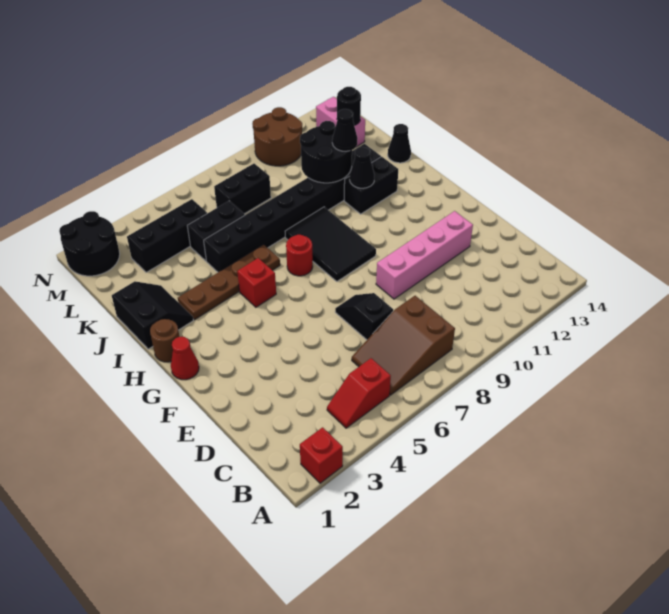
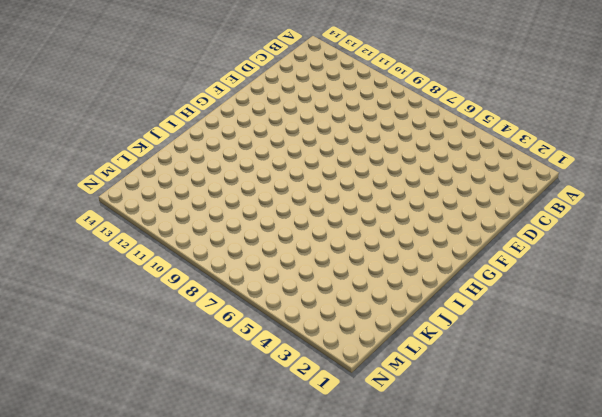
none -> red 1x1 brick [300,427,343,483]
none -> red 1x2 slope [327,358,391,428]
none -> brown 2x3 slope [352,296,455,395]

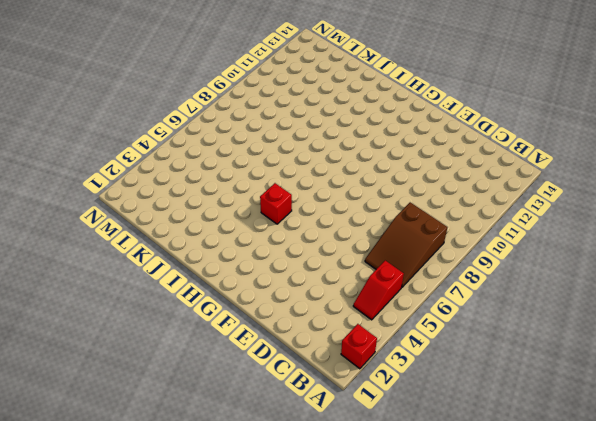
none -> black 1x2 slope [335,293,393,340]
none -> pink 1x4 brick [376,211,473,299]
none -> red 1x1 cone [171,337,199,380]

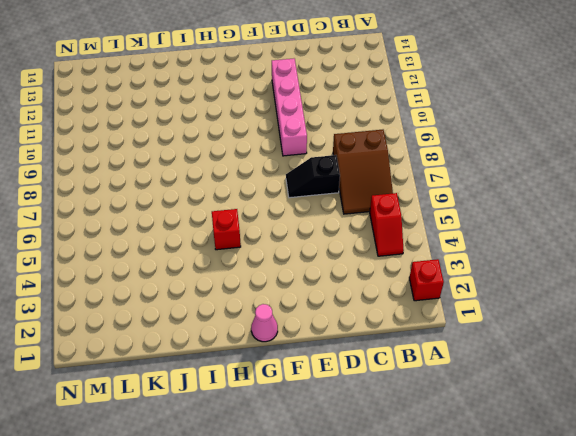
pink 1x1 cone [251,304,278,342] -> red 1x1 cone [171,337,199,380]
none -> black 2x3 tile [285,207,376,281]
none -> brown 1x1 round brick [150,319,179,362]
none -> red 1x1 round brick [286,235,313,276]

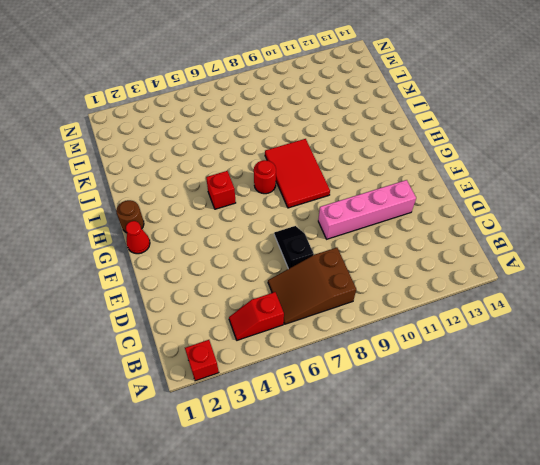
red 2x3 tile [265,139,330,208] -> black 2x3 tile [285,207,376,281]
none -> black 2x2 slope [112,281,193,349]
none -> brown 1x4 plate [178,245,280,320]
none -> black 1x2 brick [344,157,398,214]

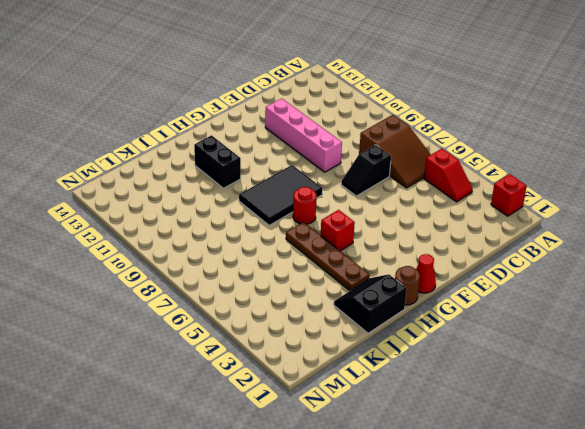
none -> black 1x8 brick [204,144,381,272]
none -> black 1x1 cone [388,124,411,163]
none -> black 1x2 brick [187,201,245,261]

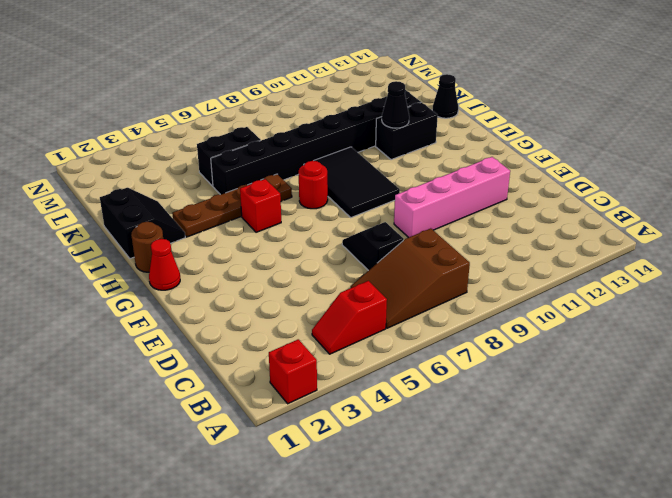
none -> black 1x3 brick [127,199,207,272]
none -> black 1x2 brick [214,164,271,214]
none -> pink 1x2 brick [316,97,365,147]

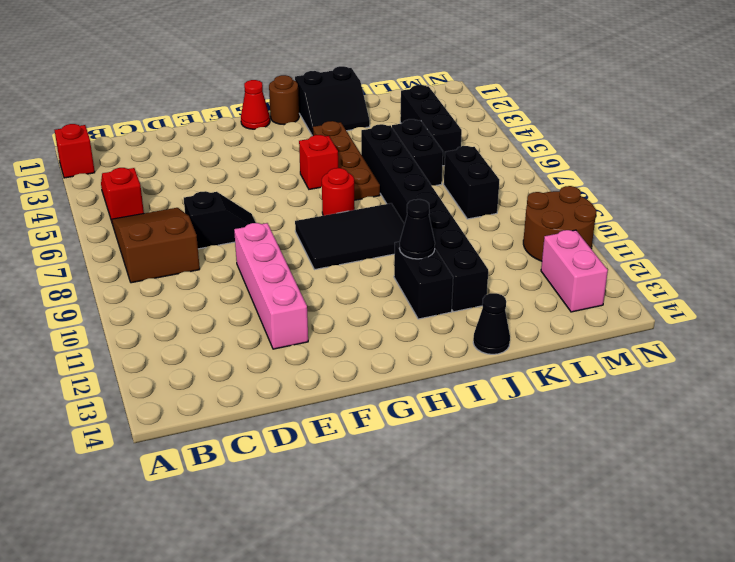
pink 1x2 brick [541,230,608,312] -> pink 1x2 brick turned to [316,97,365,147]
none -> black 2x2 round brick [59,211,120,276]
none -> black 2x2 round brick [300,121,352,183]
none -> black 1x1 round brick [337,87,361,125]

